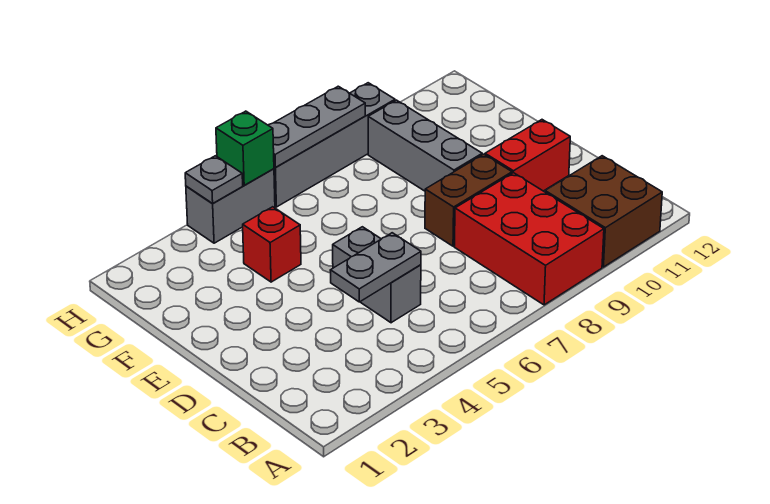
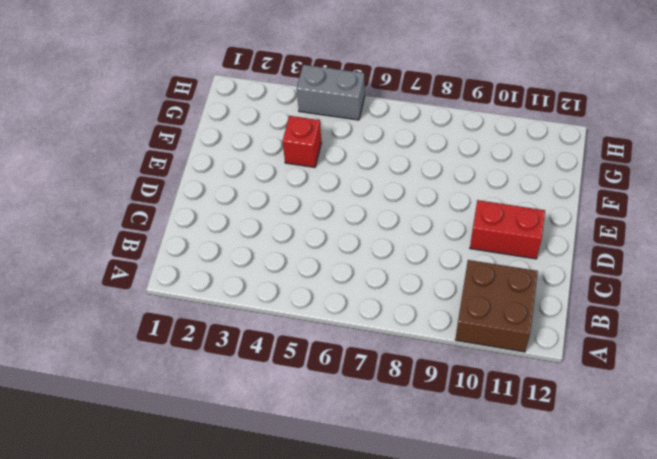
none -> red 2x3 brick [455,173,604,305]
none -> grey 1x2 brick [333,227,421,323]
none -> brown 1x2 brick [425,154,512,246]

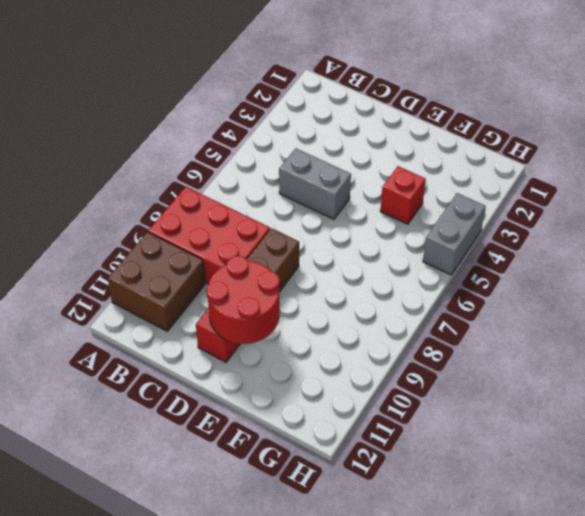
red 2x2 round brick [206,256,280,344] -> none
none -> grey 1x3 brick [368,100,482,191]
none -> grey 1x4 brick [274,83,395,207]
none -> grey 1x2 plate [330,233,421,302]

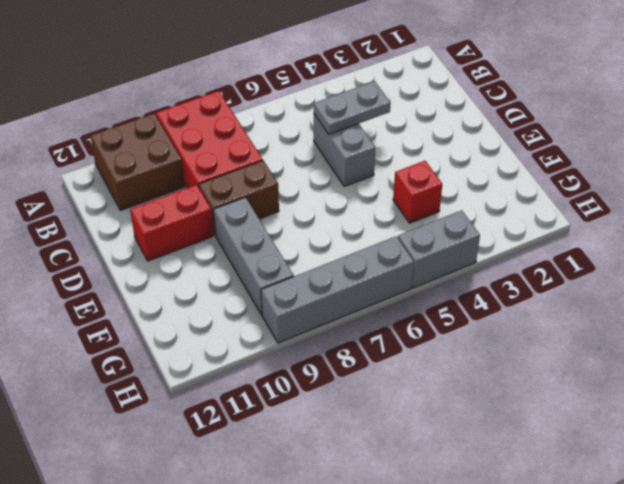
none -> grey 1x1 plate [185,156,243,204]
none -> green 1x1 brick [216,111,274,185]
none -> grey 1x3 plate [268,86,365,168]

